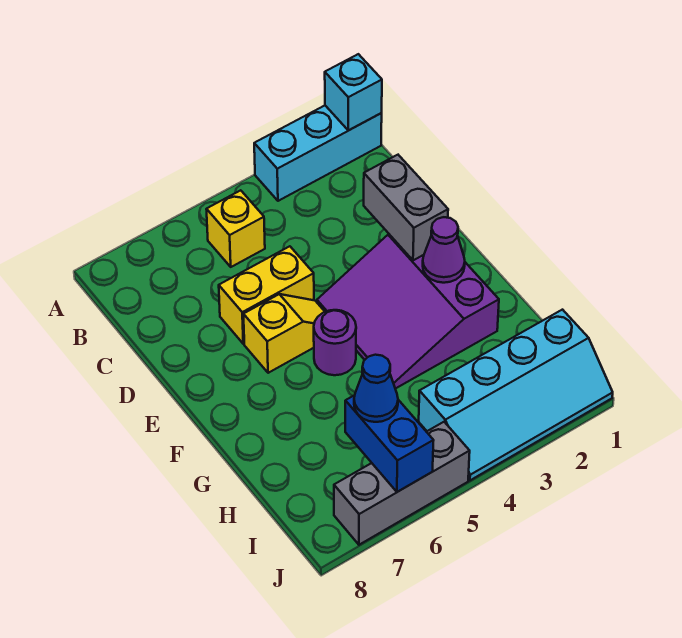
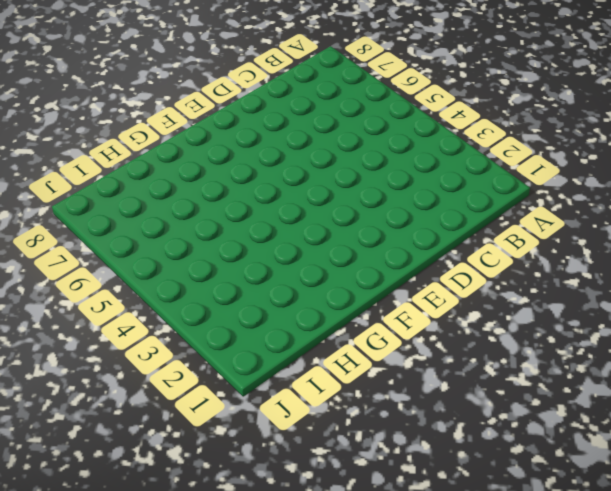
none -> cyan 1x3 brick [254,106,382,201]
none -> yellow 1x1 brick [206,190,265,267]
none -> yellow 1x2 brick [219,246,314,344]

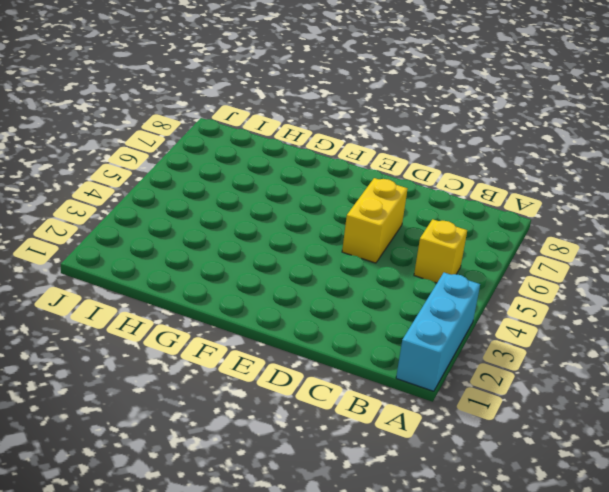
none -> purple 3x3 slope [317,234,499,389]
none -> yellow 1x2 slope [243,294,325,373]
none -> purple 1x1 round brick [314,310,356,375]

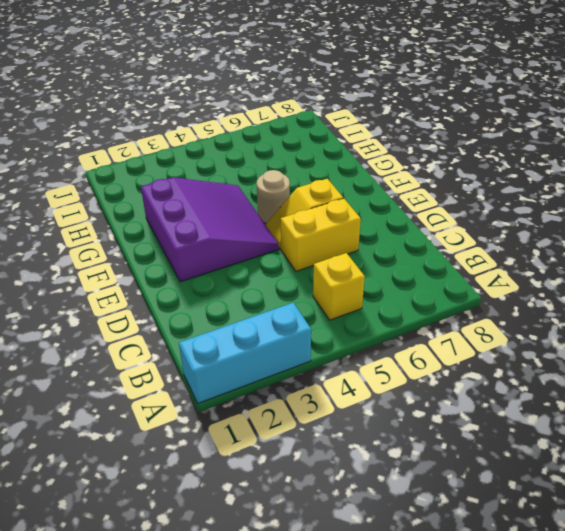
tan 1x1 round brick [257,170,290,223] -> purple 1x1 round brick [314,310,356,375]
none -> cyan 2x4 slope [419,310,613,480]
none -> grey 1x3 brick [334,422,470,545]
none -> cyan 1x1 brick [325,54,382,130]

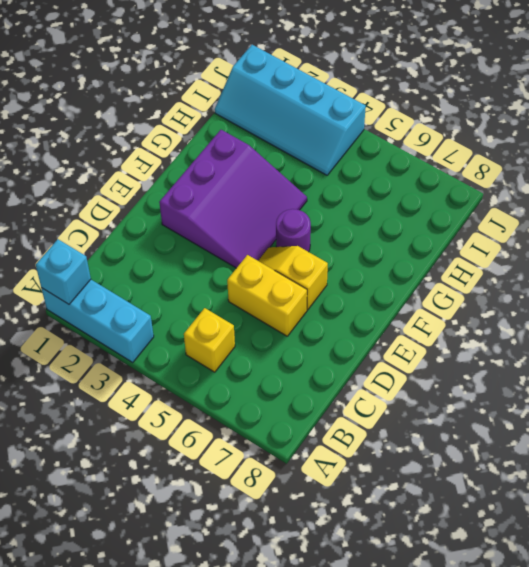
cyan 2x4 slope [215,45,366,175] -> cyan 2x4 slope turned to [419,310,613,480]
none -> grey 1x3 brick [334,422,470,545]
none -> grey 1x2 brick [364,155,448,260]
none -> purple 1x1 cone [423,217,465,283]

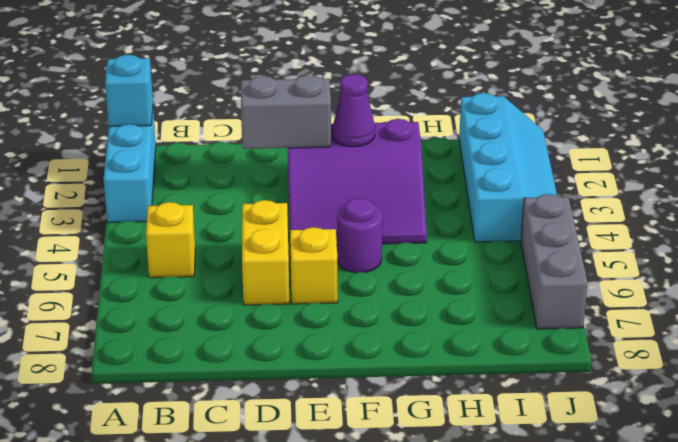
none -> blue 1x2 brick [345,395,434,492]
none -> blue 1x1 cone [354,355,398,422]

